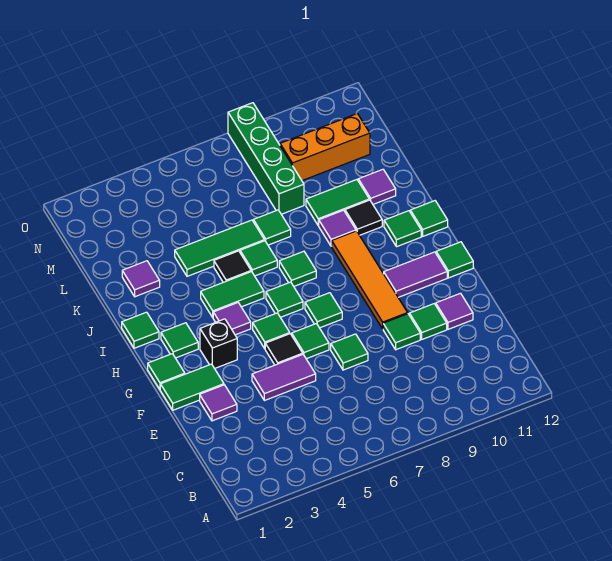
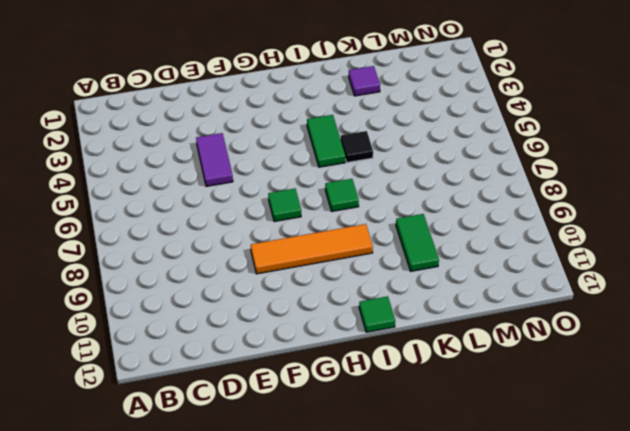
none -> purple 1x1 tile [200,385,237,421]
none -> green 1x1 tile [331,334,368,370]
none -> green 1x1 tile [383,314,420,350]
none -> green 1x1 tile [409,304,447,339]

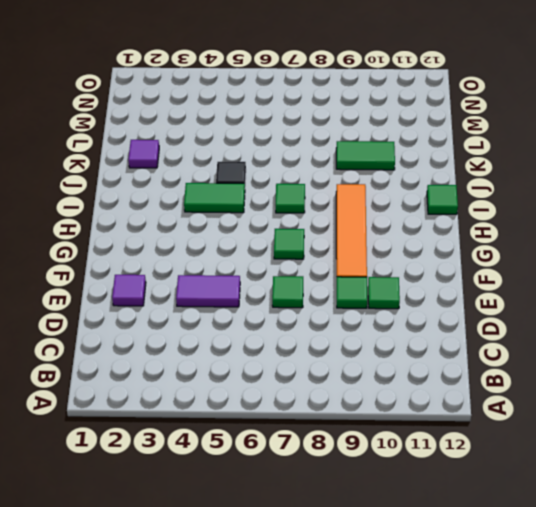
none -> purple 1x1 tile [436,293,473,329]
none -> green 1x2 tile [160,364,224,410]
none -> black 1x1 tile [265,334,303,365]
none -> green 1x1 tile [292,324,329,359]

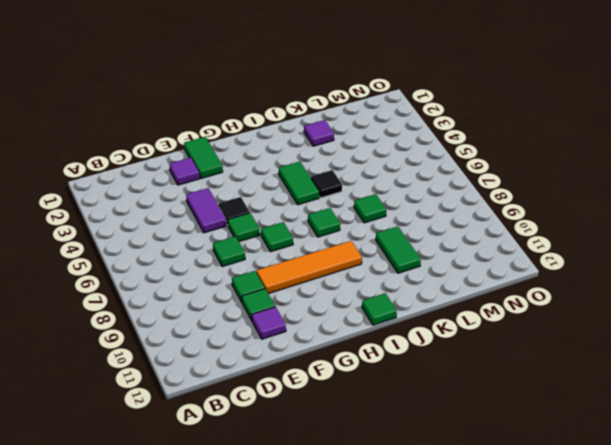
none -> green 1x1 tile [148,354,185,389]
none -> black 1x1 brick [200,319,237,369]
none -> green 1x1 tile [253,313,290,349]
none -> purple 1x2 tile [384,252,447,297]

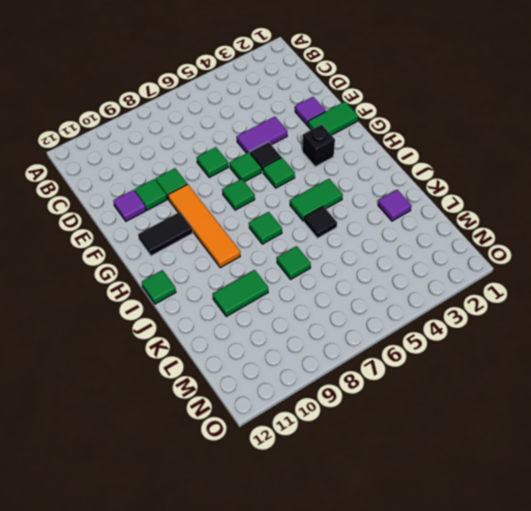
black 1x2 tile [138,212,193,256] -> purple 1x2 tile [384,252,447,297]
none -> green 1x1 tile [148,354,185,389]
none -> green 1x1 tile [436,242,473,278]
none -> green 1x1 tile [161,323,198,358]
none -> purple 1x1 tile [213,303,251,335]

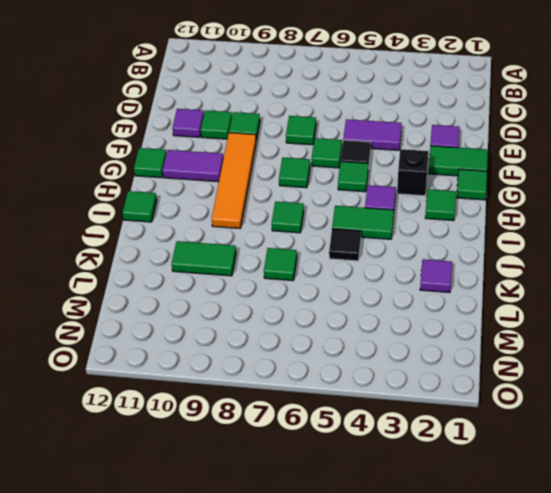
none -> green 1x1 tile [266,282,303,317]
none -> green 1x1 tile [122,312,159,348]
none -> green 1x1 tile [384,211,421,247]
none -> green 1x1 tile [240,241,277,276]

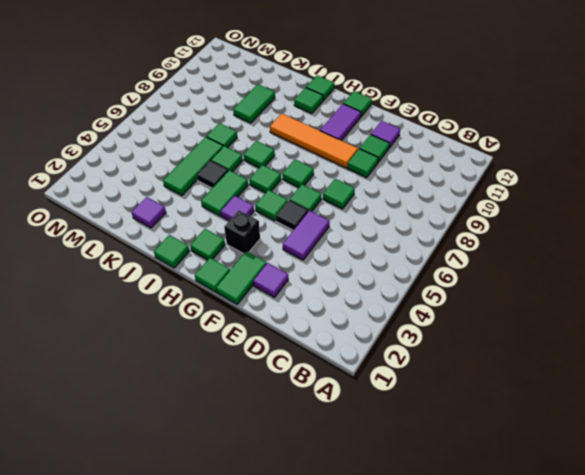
none -> purple 1x1 tile [318,210,356,246]
none -> black 1x1 tile [345,200,382,235]
none -> purple 1x1 tile [358,169,396,204]
none -> green 1x4 brick [228,103,304,214]

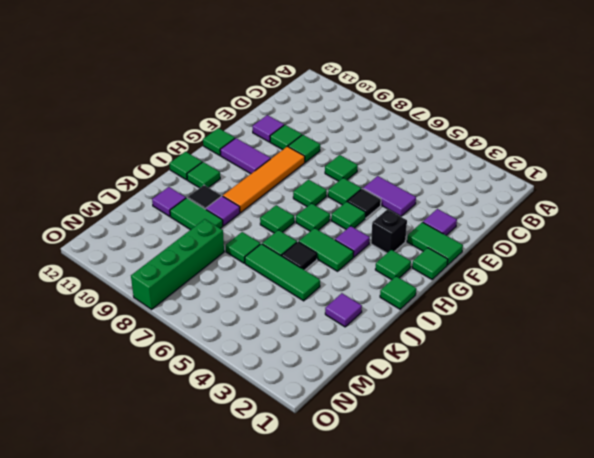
none -> orange 1x3 brick [280,114,370,181]

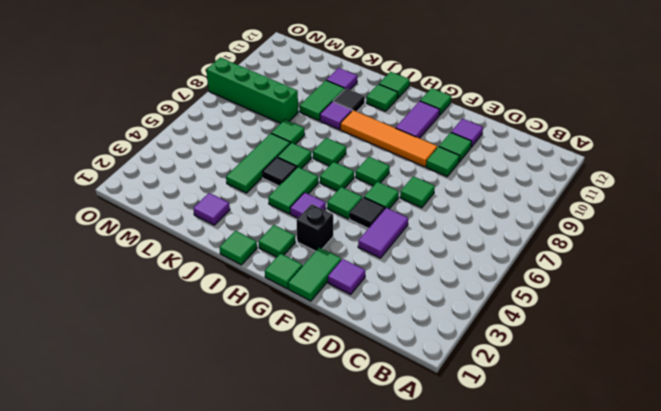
none -> orange 1x3 brick [280,114,370,181]

